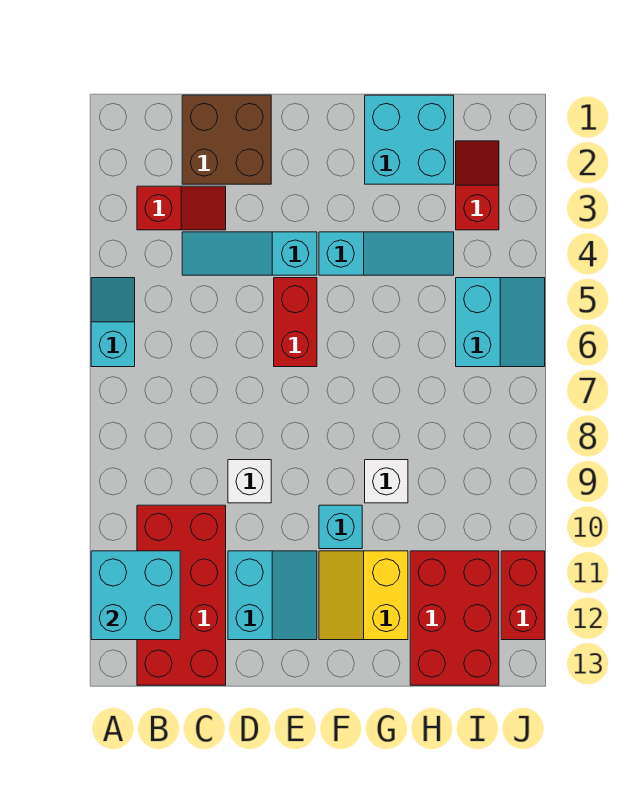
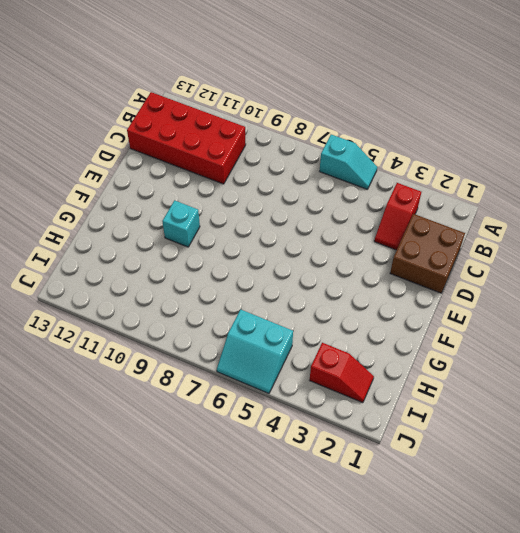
none -> cyan 1x3 slope [182,232,317,275]
none -> white 1x1 brick [228,460,271,503]
none -> cyan 2x2 slope [228,551,317,640]

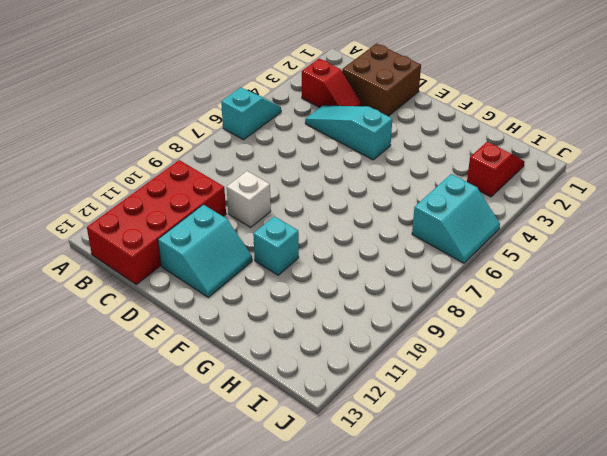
none -> red 1x2 brick [274,278,317,367]
none -> cyan 1x3 slope [319,232,454,275]
none -> yellow 2x2 slope [319,551,408,640]

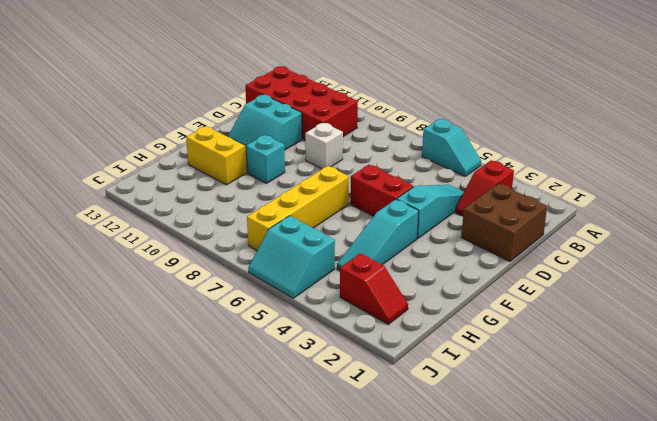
yellow 1x4 brick [247,166,349,250] -> none
none -> cyan 2x2 brick [365,95,454,184]
none -> white 1x1 brick [365,460,408,503]
none -> red 2x3 brick [410,551,499,685]

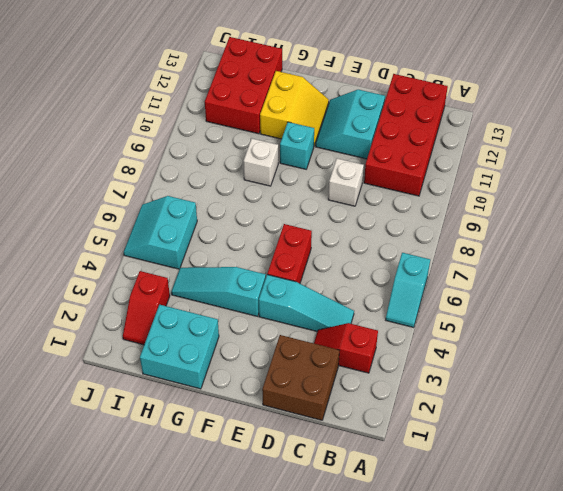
none -> red 1x2 brick [501,551,545,640]
none -> cyan 2x2 brick [91,551,180,640]

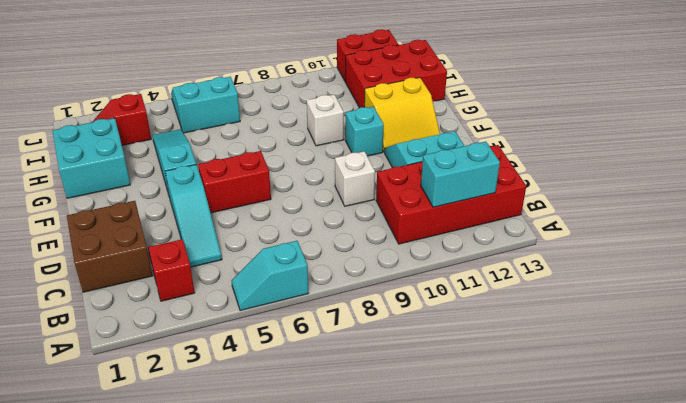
cyan 1x2 brick [421,141,500,207] -> cyan 2x2 brick [91,551,180,640]

